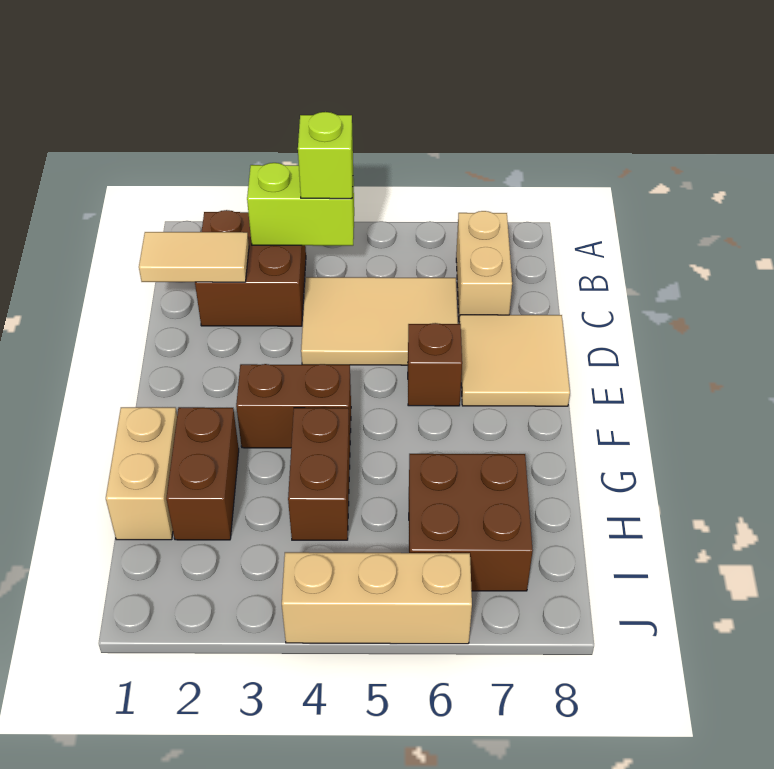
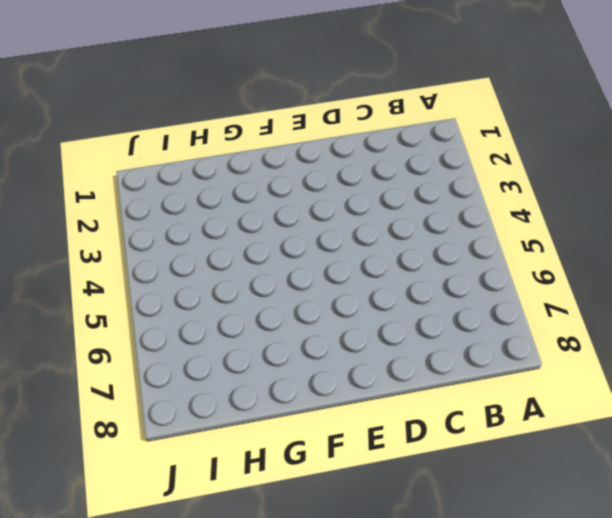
none -> brown 2x2 brick [195,210,306,326]
none -> tan 1x2 brick [456,211,512,322]
none -> tan 2x3 tile [301,277,458,365]

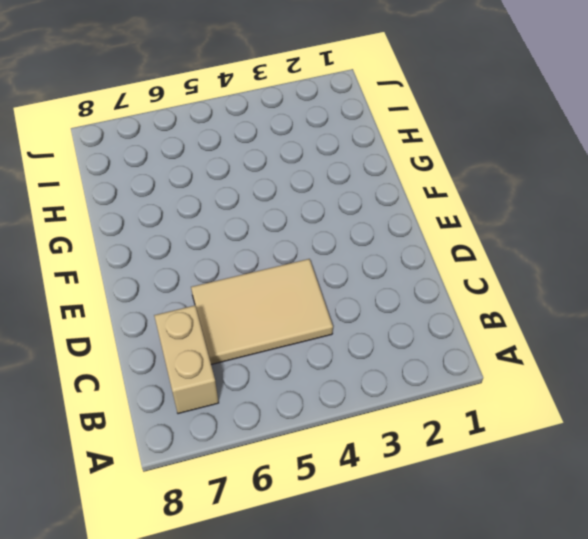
none -> brown 2x2 brick [195,210,306,326]
none -> tan 2x2 tile [459,315,570,406]
none -> brown 1x1 brick [408,323,462,406]

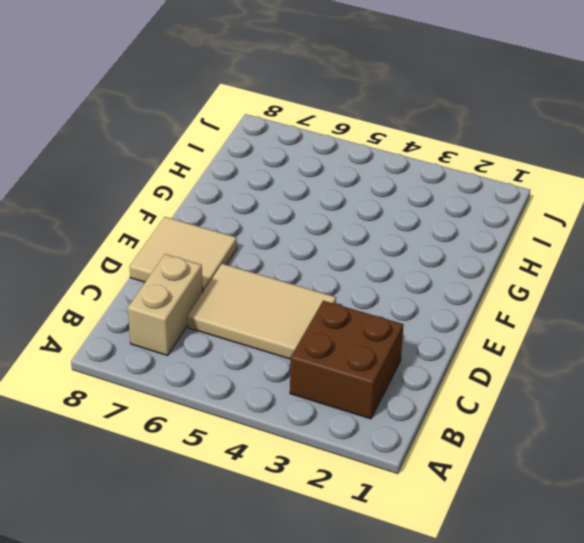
none -> brown 1x1 brick [408,323,462,406]
none -> brown 1x2 brick [236,364,351,448]
none -> tan 1x2 brick [106,407,177,540]

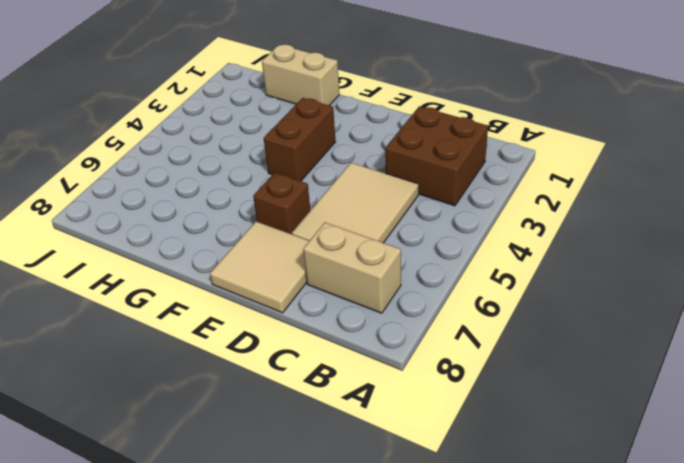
none -> brown 1x2 brick [166,407,239,540]
none -> brown 1x2 brick [288,408,350,540]
none -> brown 2x2 brick [409,454,533,591]

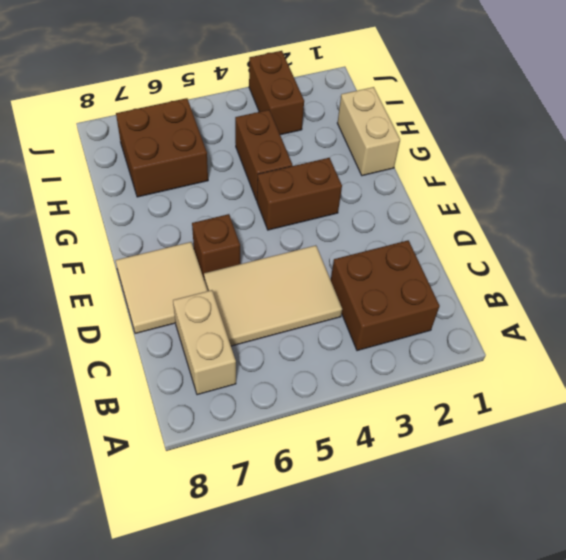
brown 1x2 brick [249,51,304,135] -> brown 1x2 brick moved to [166,407,239,540]
none -> tan 1x3 brick [282,552,472,644]
none -> lime 1x2 brick [247,163,354,246]
none -> tan 1x2 tile [139,232,249,282]

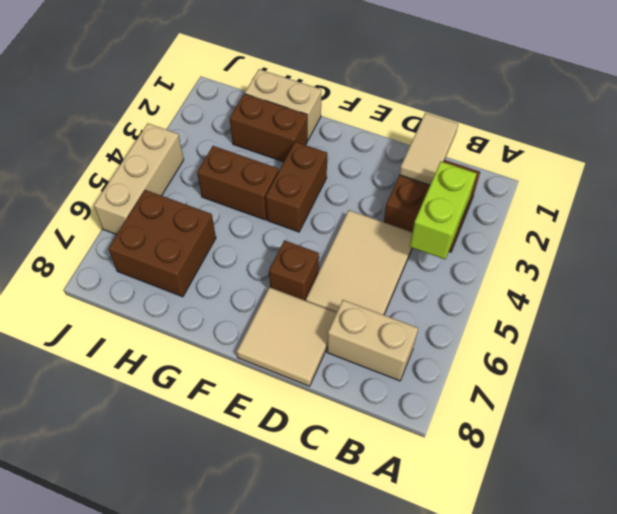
none -> lime 1x1 brick [298,112,353,199]

